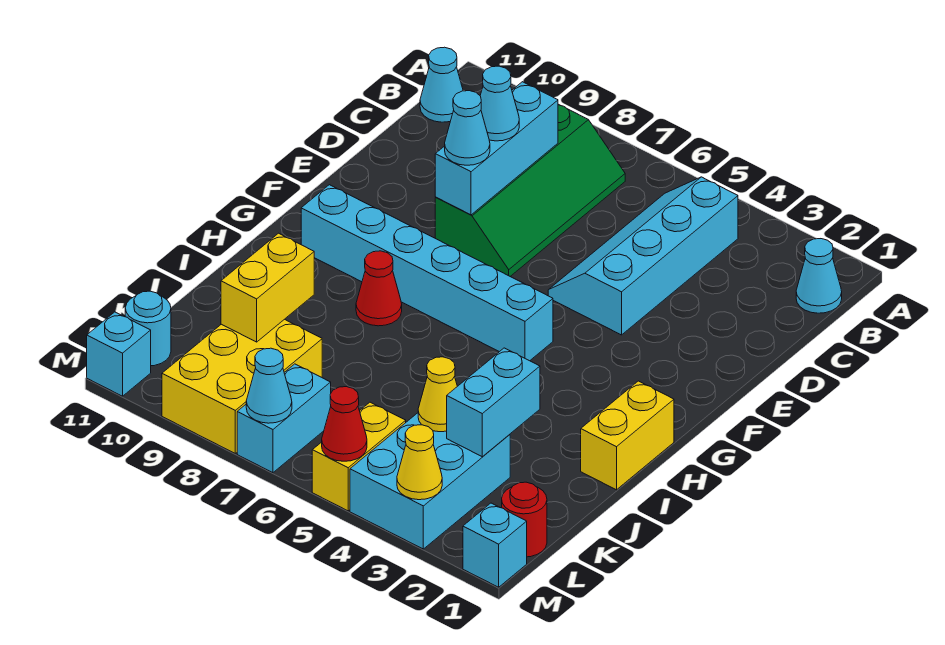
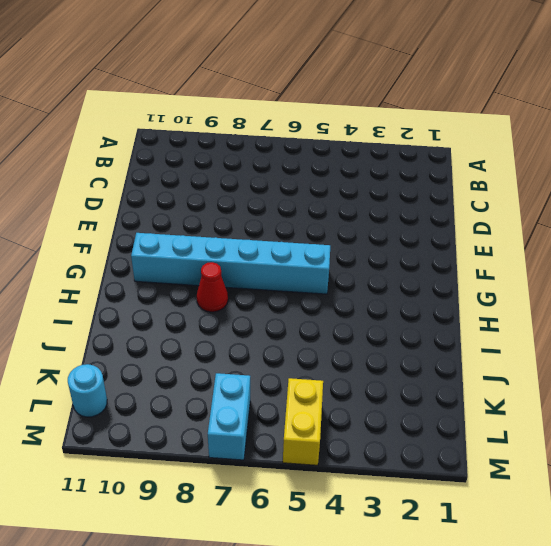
none -> cyan 1x1 cone [796,239,842,313]
none -> cyan 2x4 slope [548,177,738,335]
none -> green 2x4 slope [435,104,625,276]

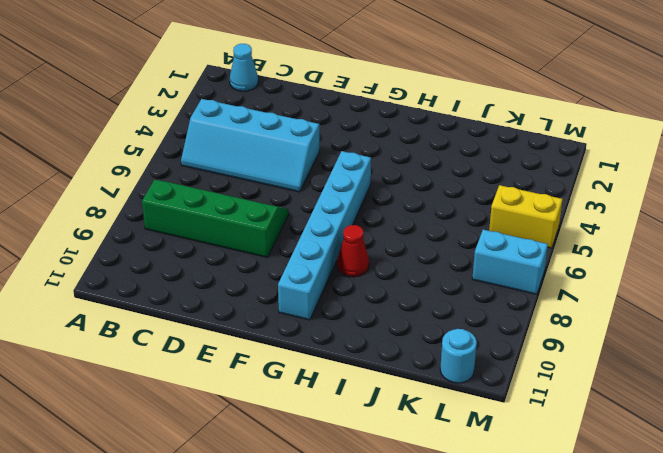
none -> cyan 1x1 cone [420,47,463,122]
none -> yellow 1x2 brick [581,381,674,490]
none -> cyan 2x3 brick [350,413,510,549]

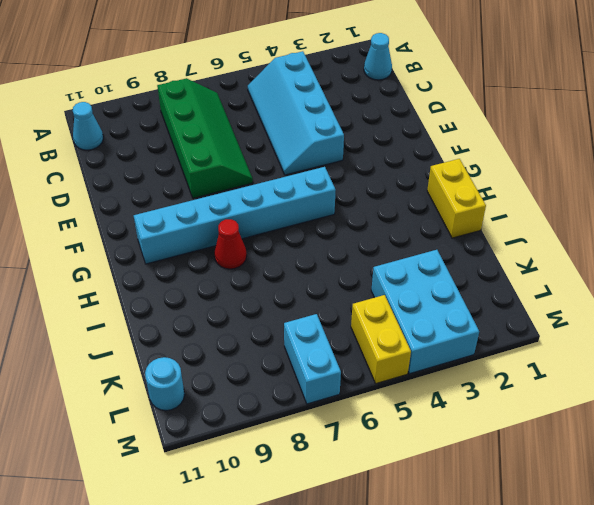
none -> yellow 2x3 brick [162,319,322,453]
none -> red 1x1 round brick [502,482,547,557]
none -> cyan 1x1 brick [463,503,527,587]

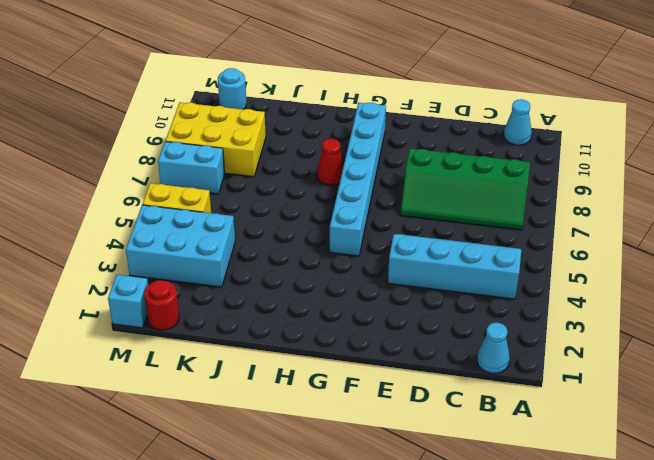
none -> yellow 1x2 brick [581,381,674,490]
none -> cyan 1x1 brick [87,312,151,396]
none -> cyan 1x3 brick [435,82,558,215]

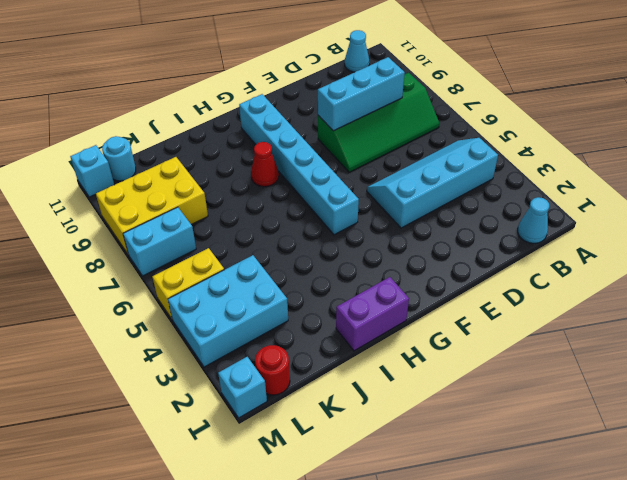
purple 1x2 brick [336,277,409,351] -> yellow 1x2 brick [581,381,674,490]
none -> cyan 1x2 brick [447,348,540,457]
none -> yellow 1x2 brick [221,233,314,342]
none -> yellow 1x1 cone [418,357,457,432]

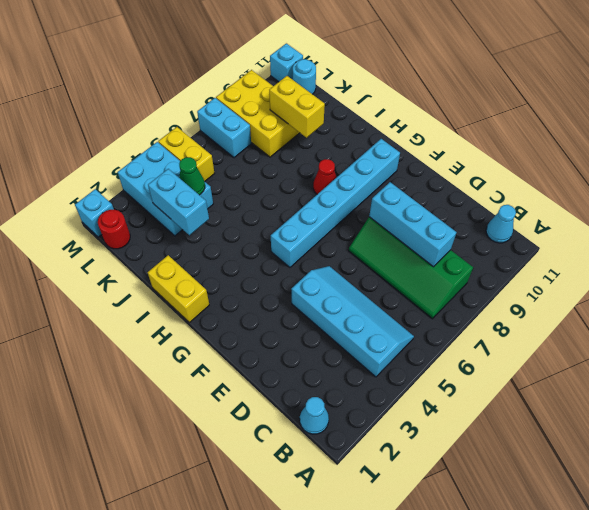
green 1x1 cone [179,157,205,195] -> yellow 1x1 cone [418,357,457,432]
none -> yellow 1x1 cone [397,425,442,500]
none -> red 1x1 cone [322,387,367,461]
none -> cyan 1x1 cone [246,348,292,423]

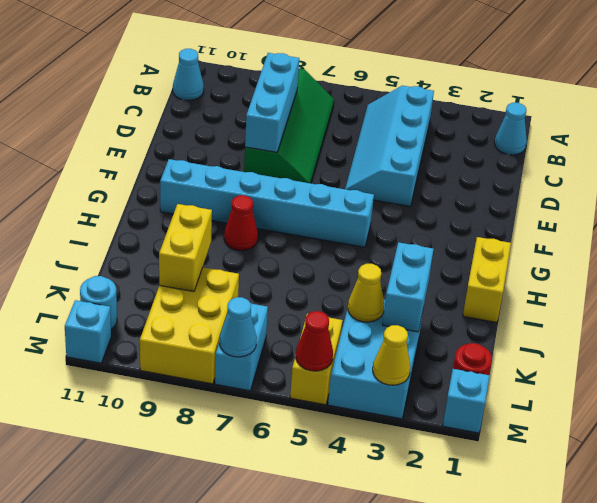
none -> cyan 1x1 cone [480,66,519,141]
none -> cyan 1x1 cone [445,91,490,165]

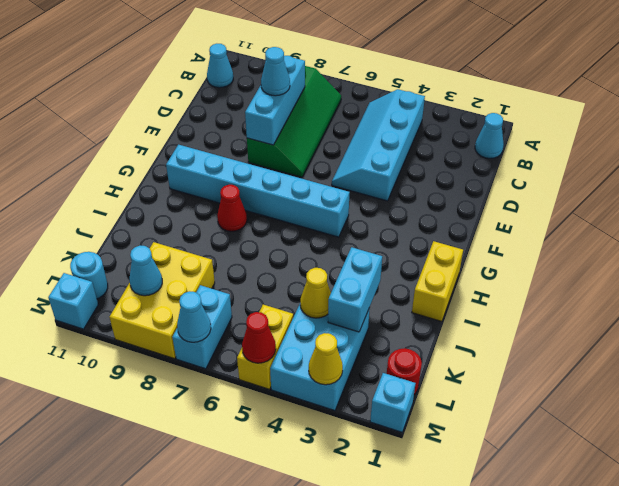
cyan 1x1 cone [130,246,162,296] -> cyan 1x1 cone moved to [445,91,490,165]
none -> yellow 1x2 brick [221,233,314,342]

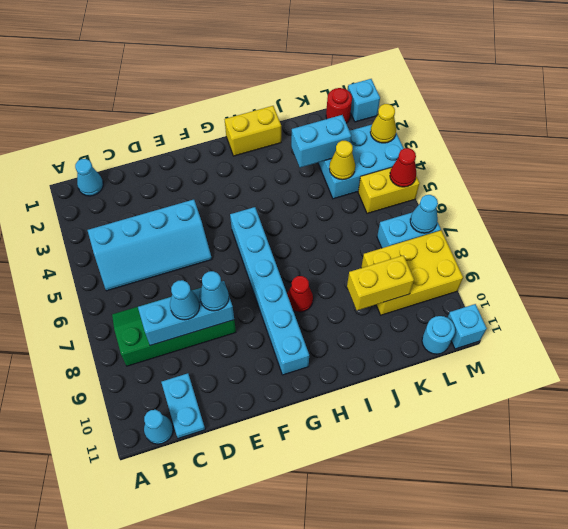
cyan 1x2 plate [161,373,205,438] -> none

